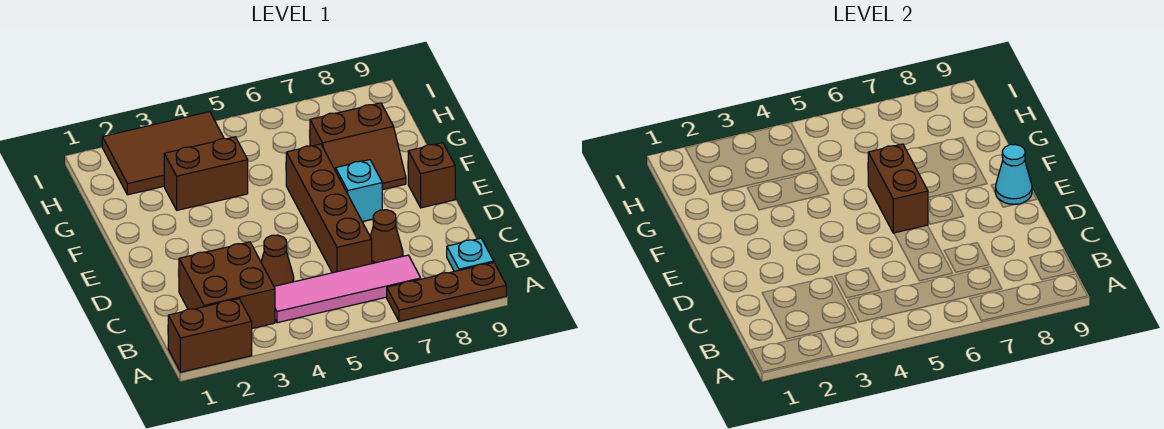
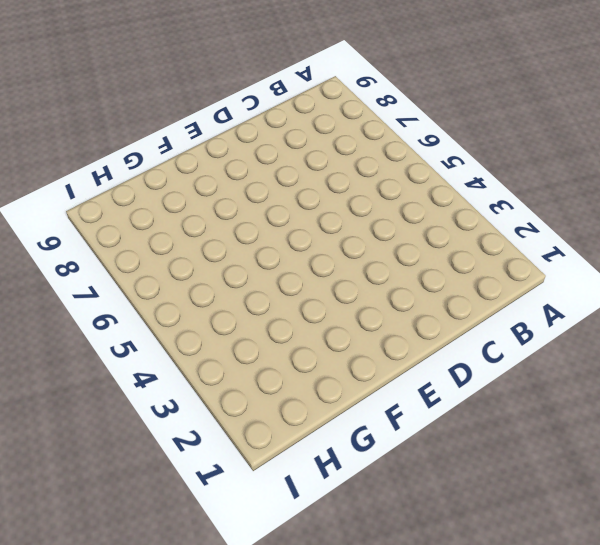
none -> brown 1x2 brick [168,299,252,372]
none -> brown 1x3 plate [387,262,506,321]
none -> brown 2x2 brick [179,242,275,328]

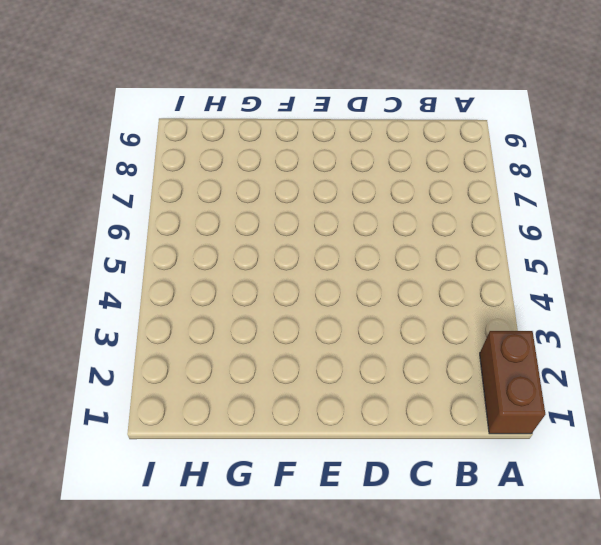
none -> brown 1x3 plate [387,262,506,321]
none -> brown 2x2 brick [179,242,275,328]
none -> pink 1x4 tile [274,255,421,323]

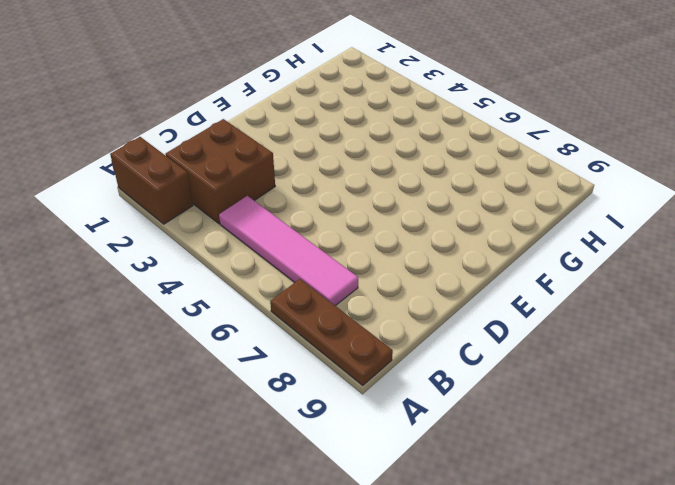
none -> cyan 1x1 plate [447,238,494,272]
none -> brown 1x1 cone [261,235,294,286]
none -> brown 1x4 brick [286,144,372,273]

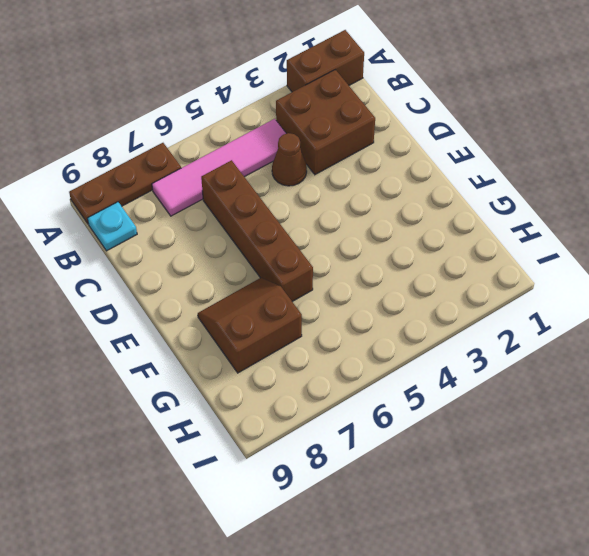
none -> brown 1x1 cone [370,210,403,264]
none -> cyan 1x1 brick [336,160,382,221]
none -> brown 1x1 brick [408,143,455,208]

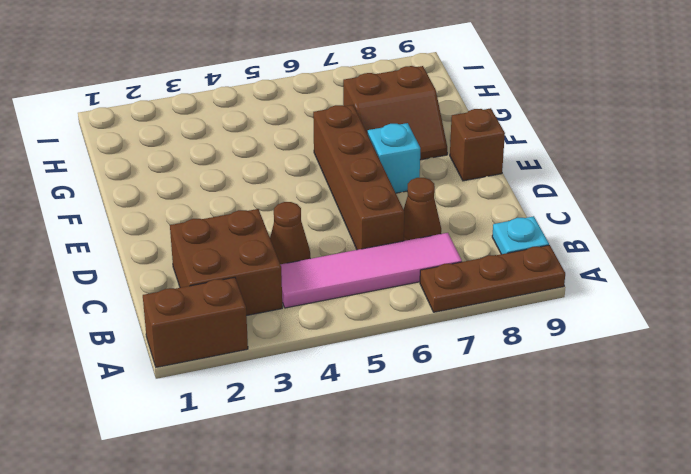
none -> brown 1x2 brick [164,137,248,210]
none -> brown 2x3 tile [102,112,224,195]
none -> brown 1x2 brick [868,144,928,233]

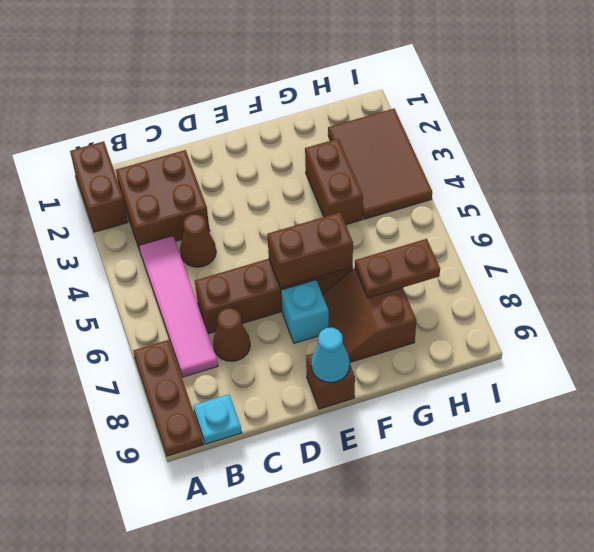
brown 1x2 plate [355,239,440,298] -> none

